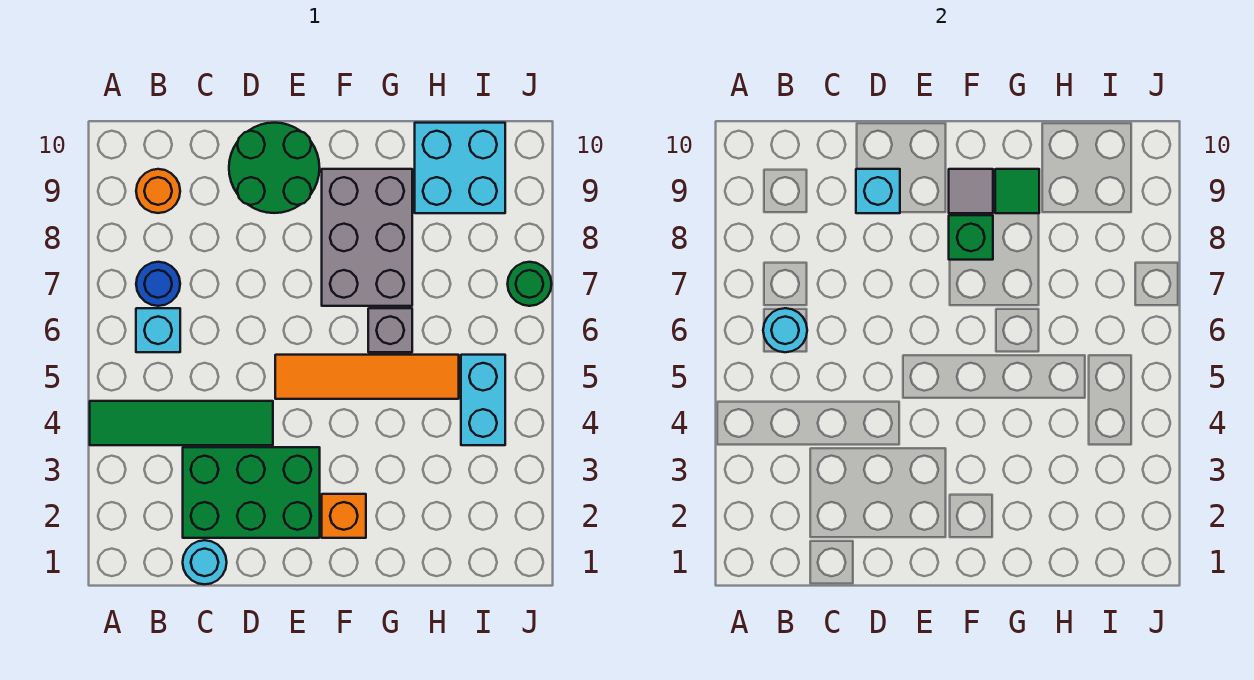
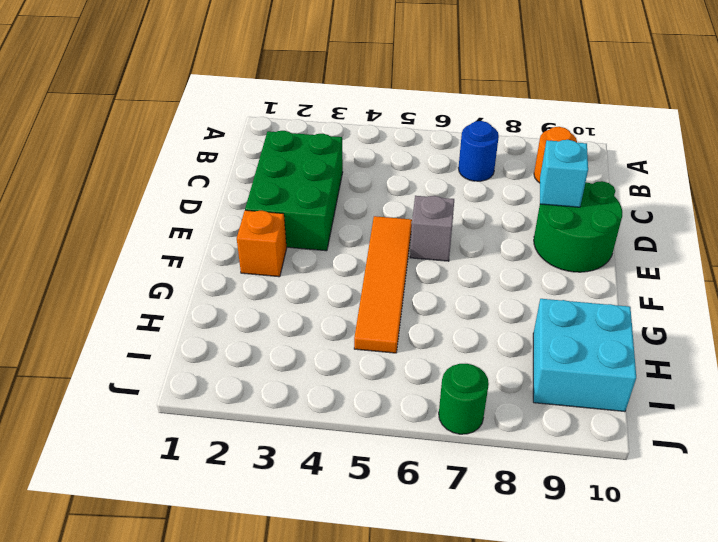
grey 1x1 brick [410,196,454,261] -> grey 1x1 brick moved to [368,308,412,352]
none -> green 1x4 tile [90,401,273,445]
none -> cyan 1x1 brick [136,308,180,352]
none -> cyan 1x1 round brick [183,540,227,584]

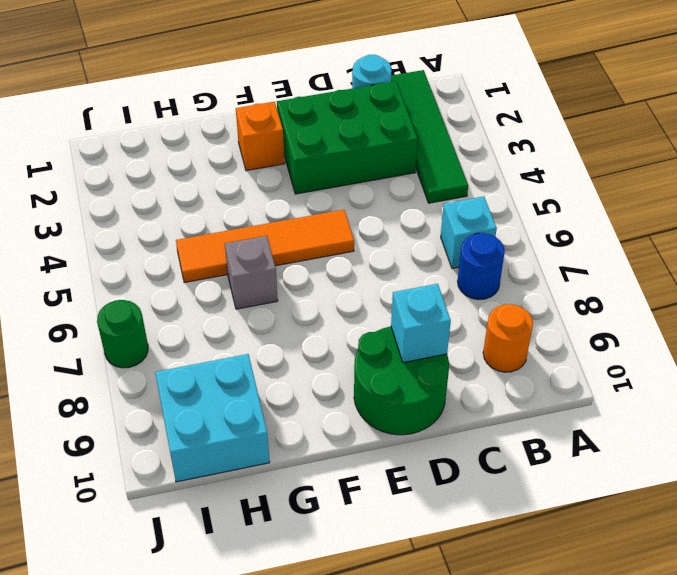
green 1x4 tile [391,70,468,203] -> green 1x4 tile turned to [90,401,273,445]
none -> grey 2x3 brick [322,169,412,306]
none -> cyan 1x2 brick [461,355,505,445]
none -> cyan 1x1 round brick [763,308,807,352]

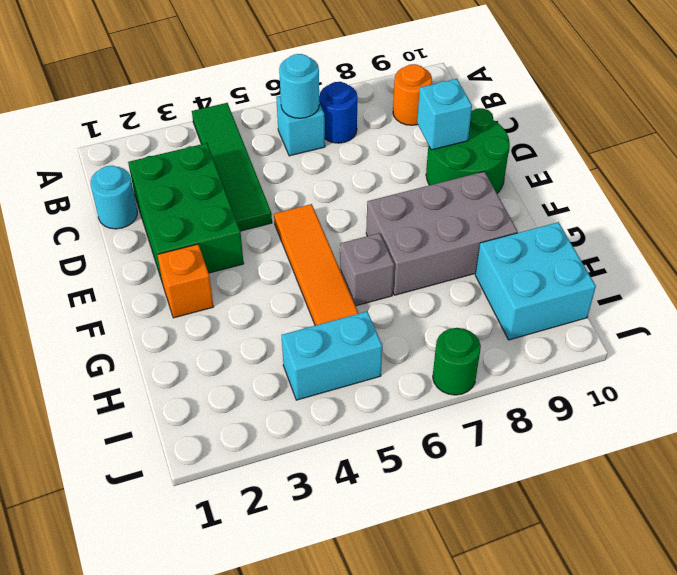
none -> green 1x1 brick [949,215,993,260]
none -> grey 1x1 tile [949,169,993,213]
none -> green 1x1 tile [995,169,1039,213]

